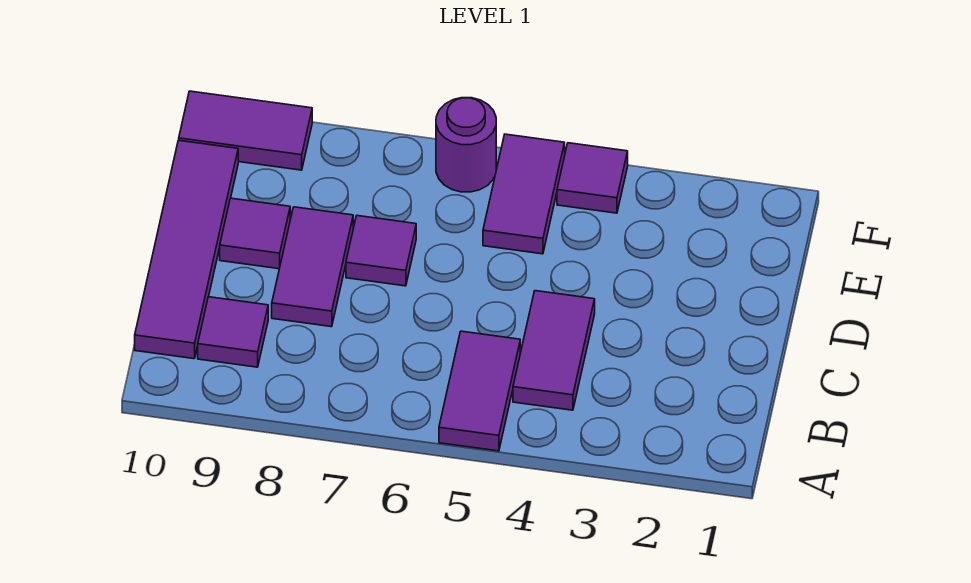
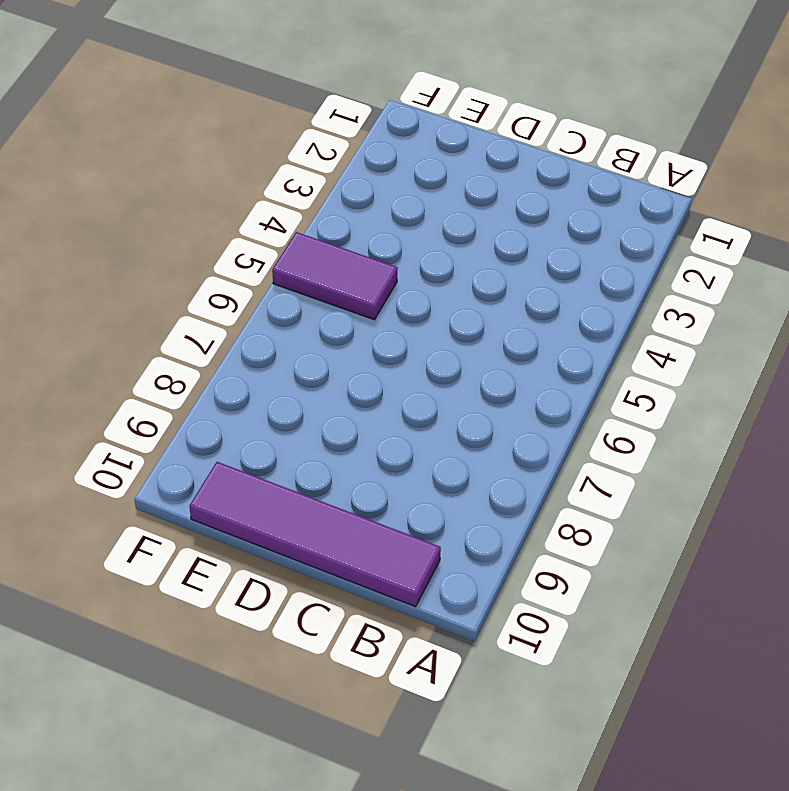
none -> purple 1x2 tile [439,331,520,451]
none -> purple 1x2 tile [513,291,595,410]

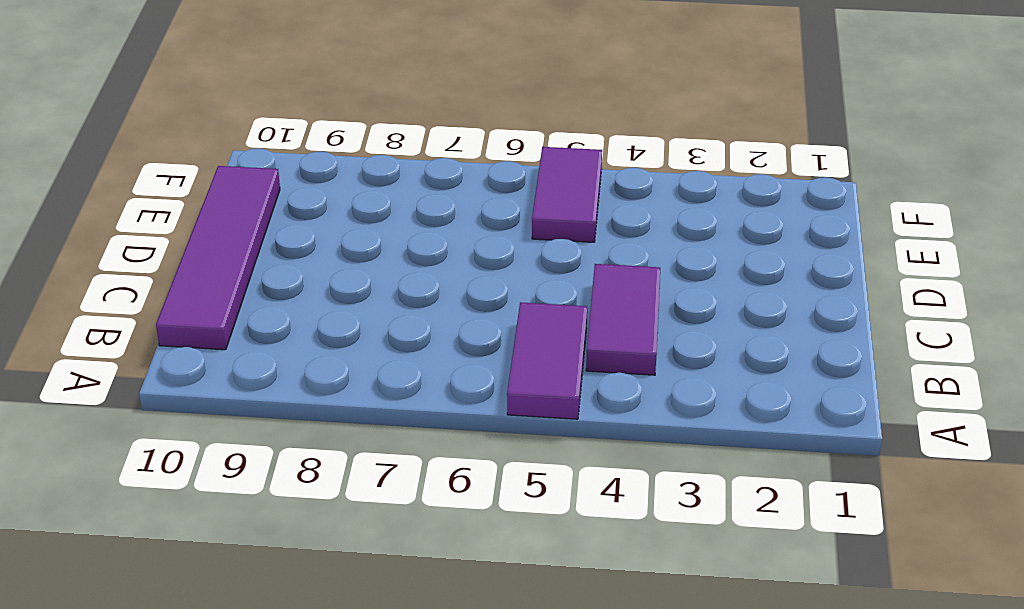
none -> purple 1x1 tile [198,297,268,367]
none -> purple 1x2 tile [272,207,353,327]

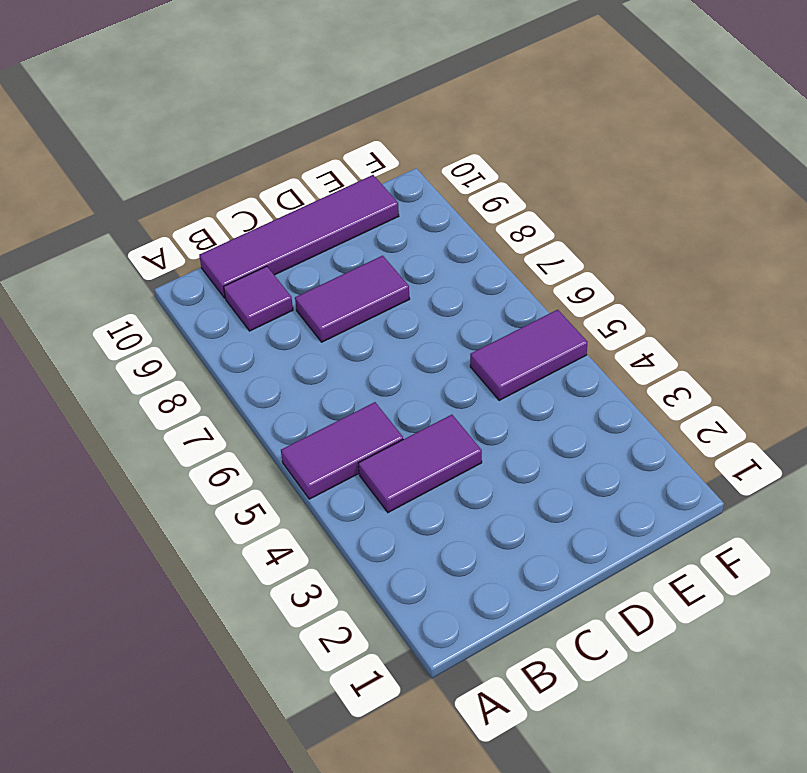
none -> purple 1x1 tile [346,216,416,286]
none -> purple 1x1 tile [220,198,290,269]

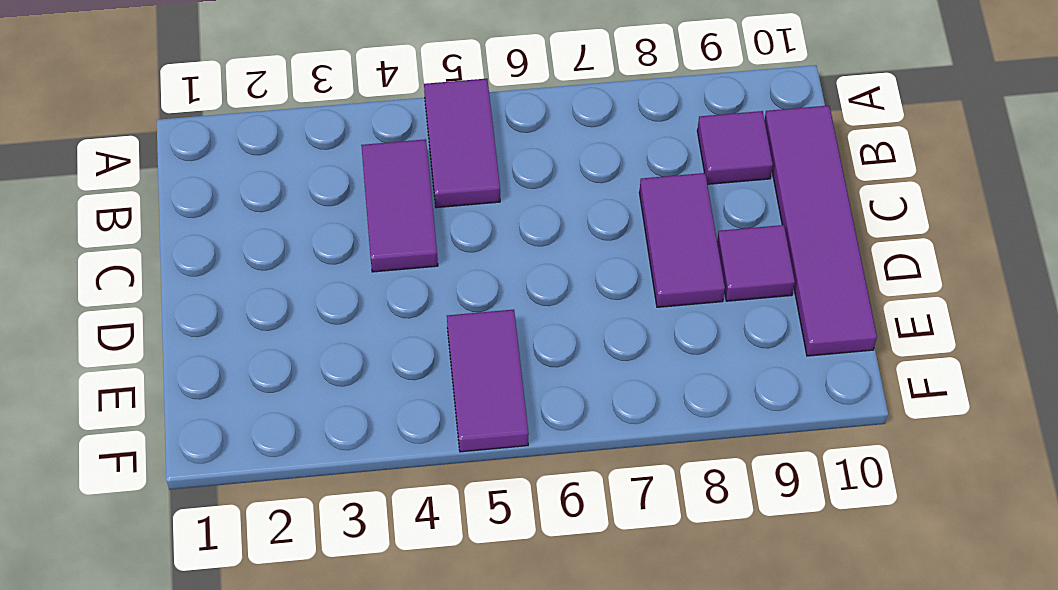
none -> purple 1x1 tile [346,216,416,286]
none -> purple 1x1 tile [557,143,628,213]

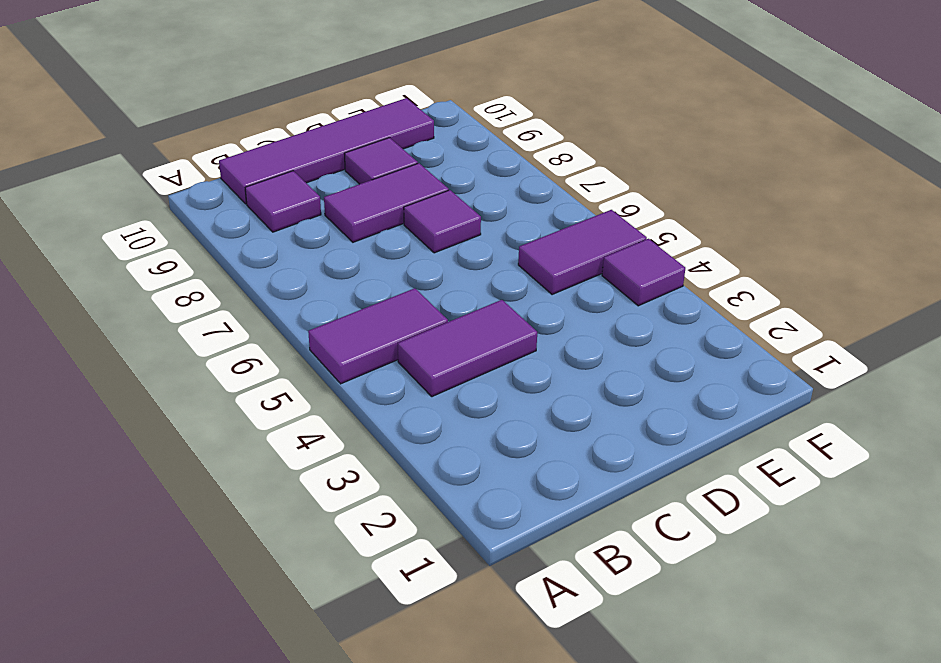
none -> purple 1x1 round brick [436,98,496,192]
none -> purple 1x2 tile [179,91,312,170]

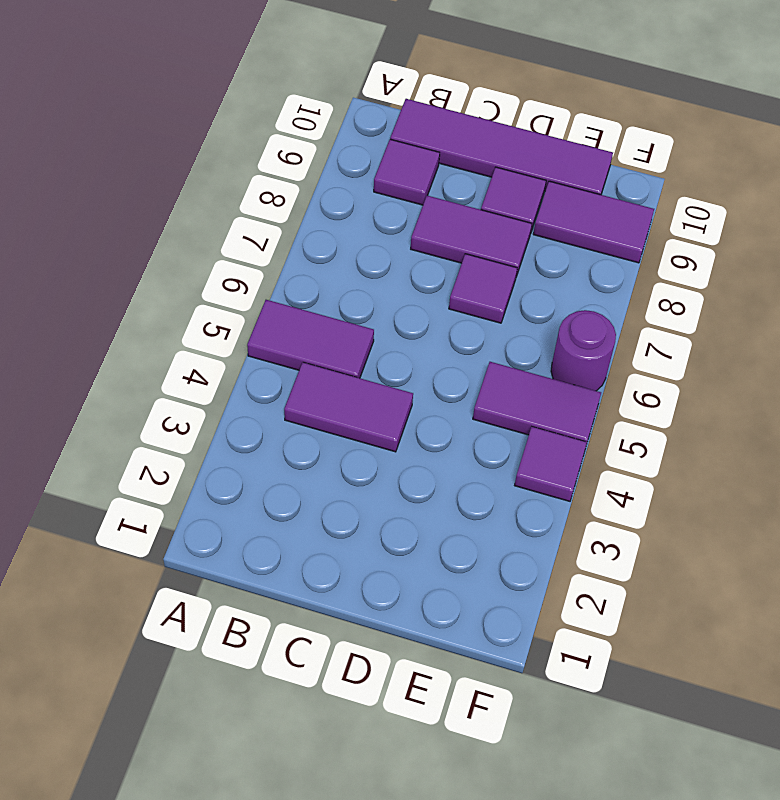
purple 1x2 tile [533,181,654,263] -> purple 1x2 tile turned to [179,91,312,170]

